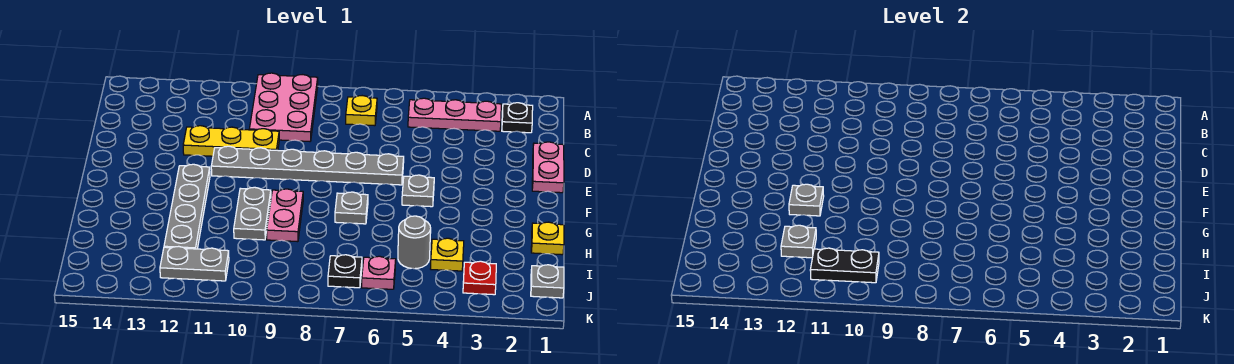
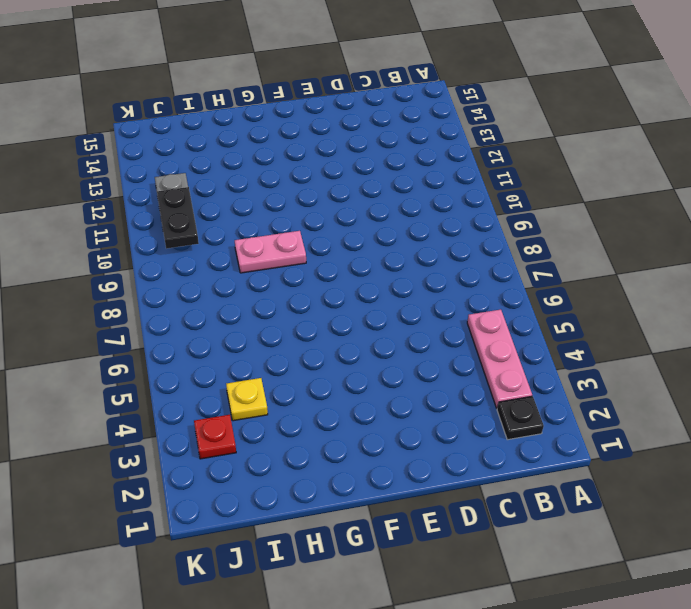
none -> pink 2x3 plate [249,73,318,141]
none -> yellow 1x1 plate [346,96,377,126]
none -> pink 1x2 plate [532,142,564,193]

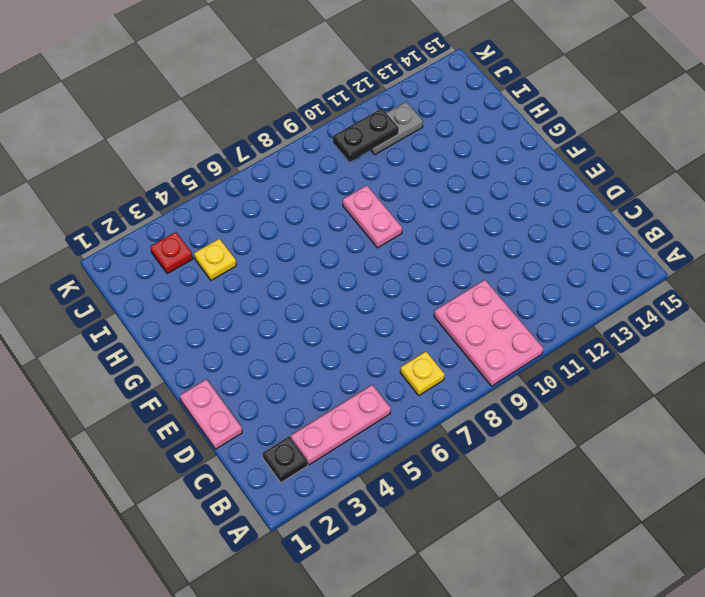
none -> yellow 1x3 plate [183,126,279,156]
none -> grey 1x6 plate [211,146,404,185]
none -> grey 1x1 plate [402,175,434,207]

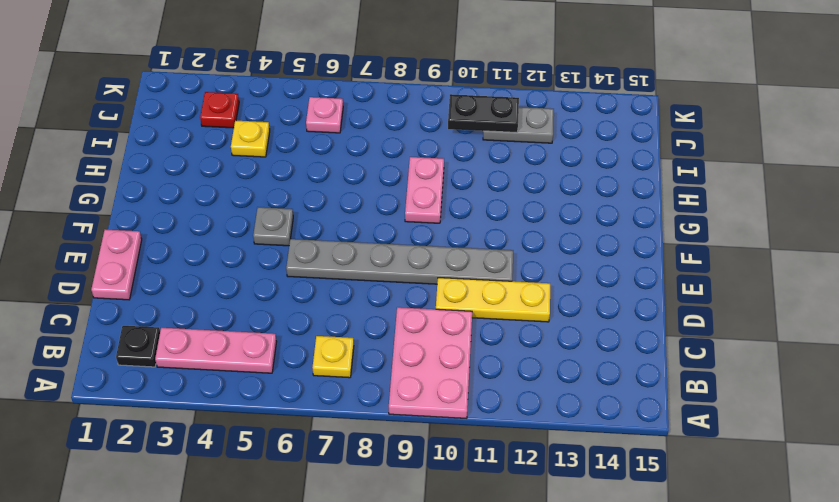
none -> grey 1x4 plate [164,164,210,249]
none -> grey 1x1 plate [335,192,368,224]
none -> grey 1x2 plate [234,187,271,240]

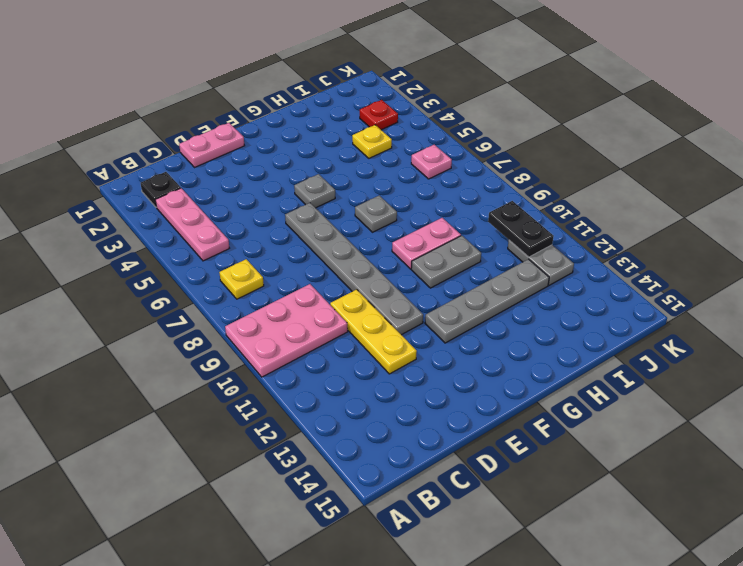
none -> yellow 1x1 plate [531,222,564,255]
none -> grey 1x1 round brick [398,216,431,269]
none -> grey 1x1 plate [531,265,564,298]

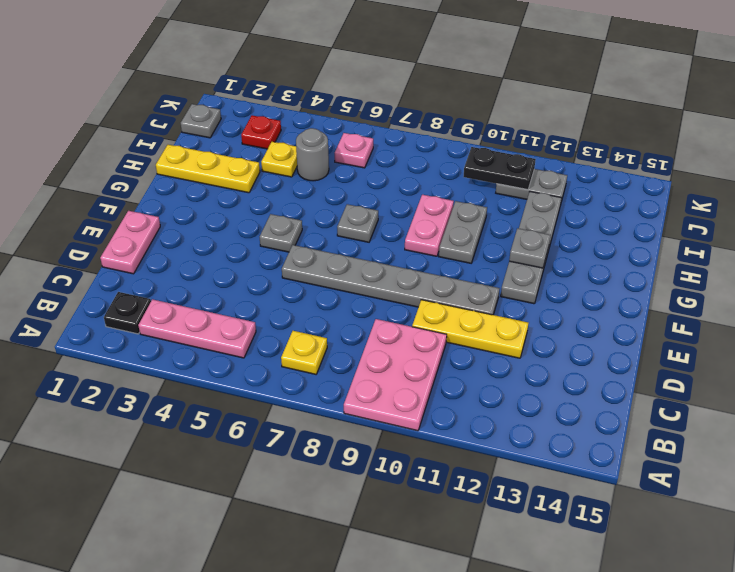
yellow 1x3 plate [156,145,260,193] -> yellow 1x1 plate [531,222,564,255]
none -> black 1x1 plate [328,255,362,288]
none -> grey 1x1 plate [781,225,816,258]

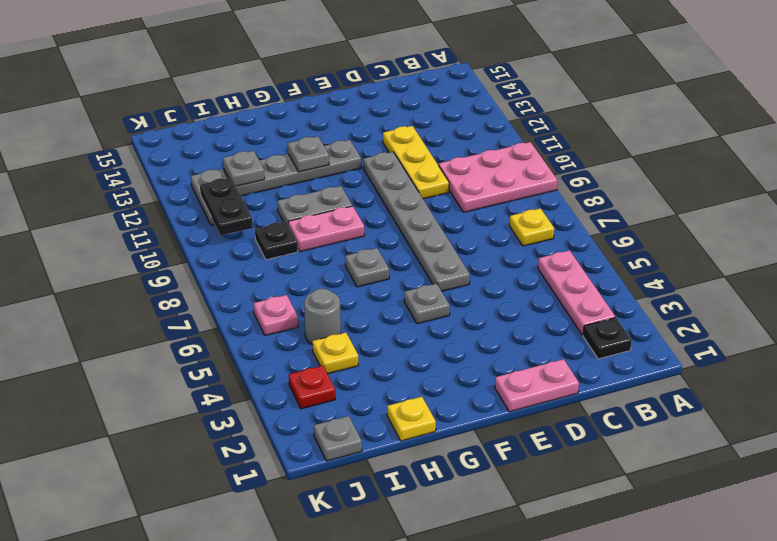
black 1x1 plate [255,222,298,260] -> black 1x1 plate moved to [328,255,362,288]

